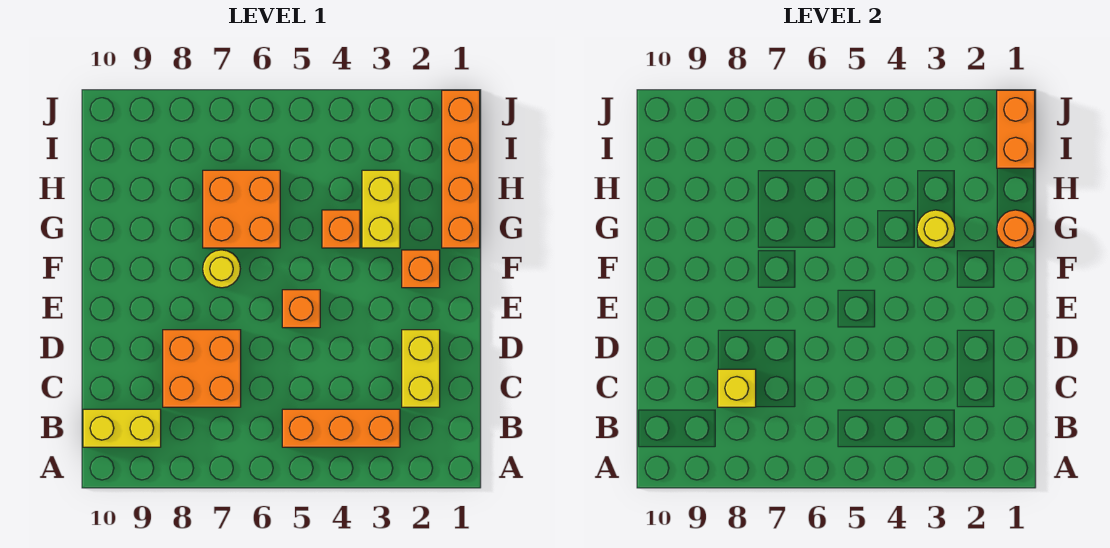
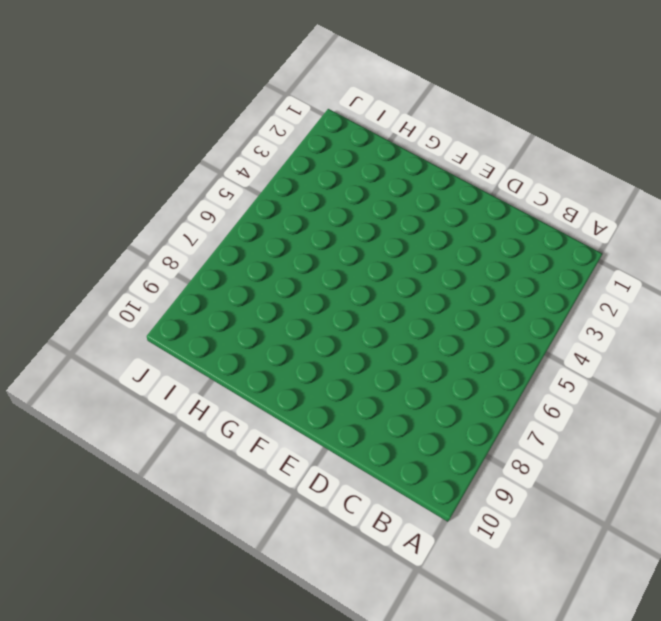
none -> orange 1x3 brick [282,409,400,447]
none -> yellow 1x2 brick [83,409,161,447]
none -> yellow 1x2 brick [402,330,440,407]

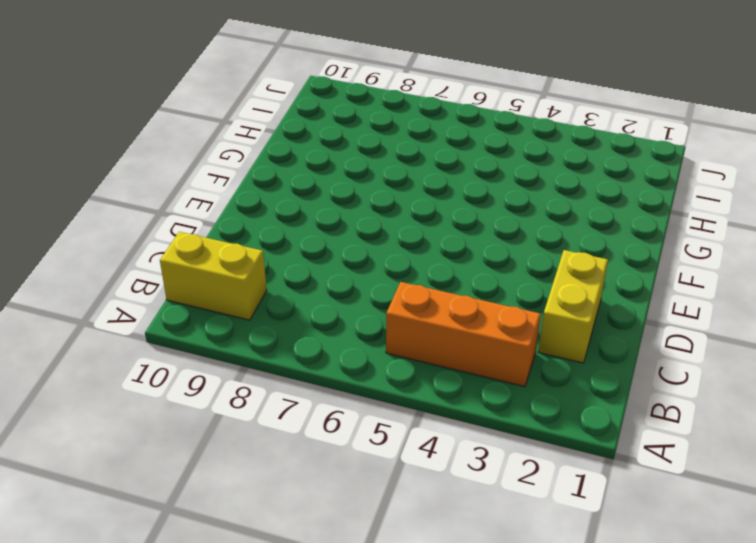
none -> orange 2x2 brick [163,330,241,407]
none -> orange 1x1 brick [282,290,320,328]
none -> orange 1x1 brick [402,250,440,288]

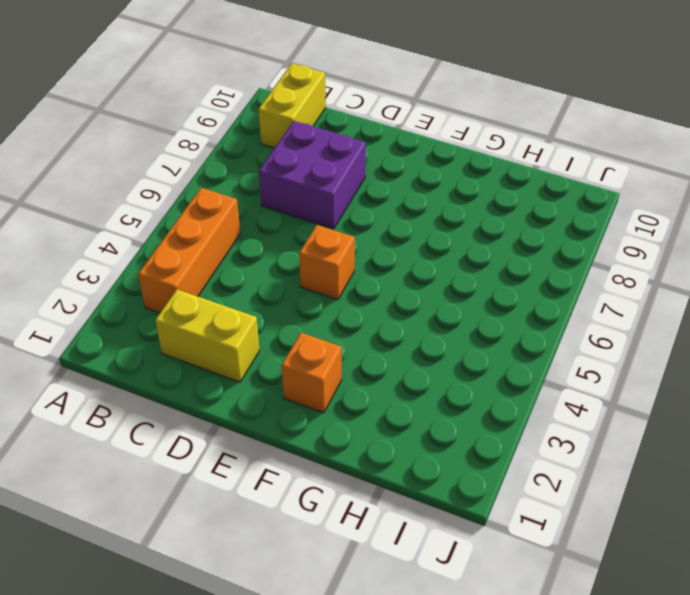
purple 2x2 brick [259,121,366,229] -> orange 2x2 brick [163,330,241,407]
none -> yellow 1x1 round brick [203,250,240,288]
none -> orange 1x4 brick [442,90,480,248]
none -> yellow 1x2 brick [362,170,400,248]

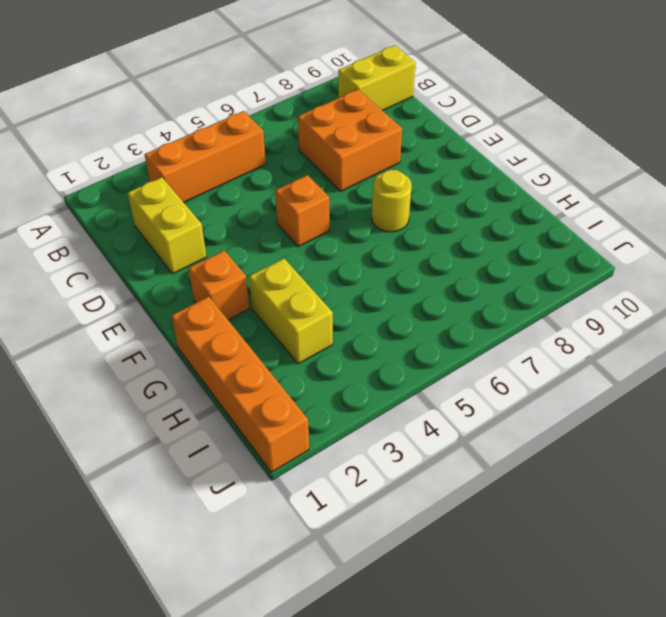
none -> orange 1x1 brick [322,210,360,248]
none -> orange 2x2 brick [203,170,280,248]
none -> yellow 1x1 brick [718,369,756,407]

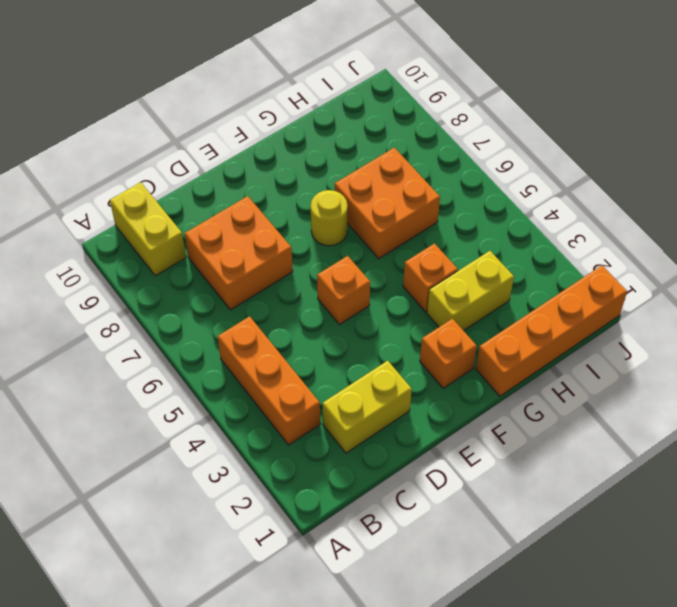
none -> yellow 1x1 brick [718,369,756,407]
none -> orange 1x1 round brick [997,210,1035,248]
none -> yellow 1x1 round brick [917,210,955,248]

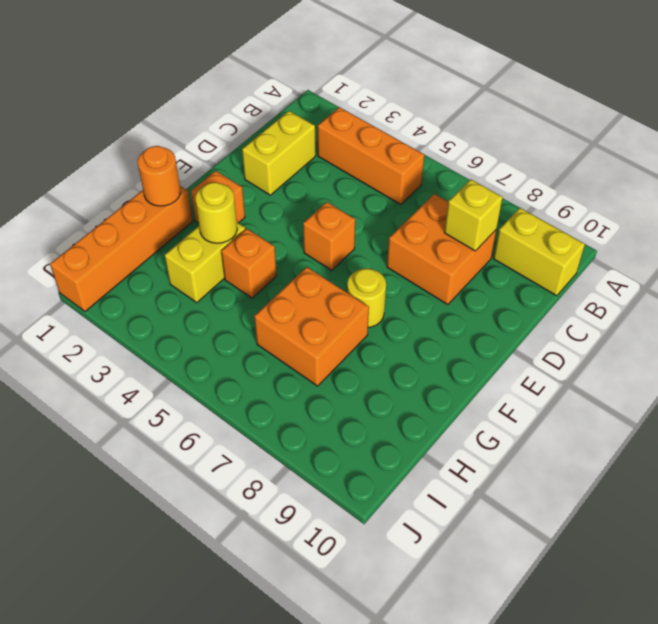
none -> orange 1x2 brick [997,90,1035,168]

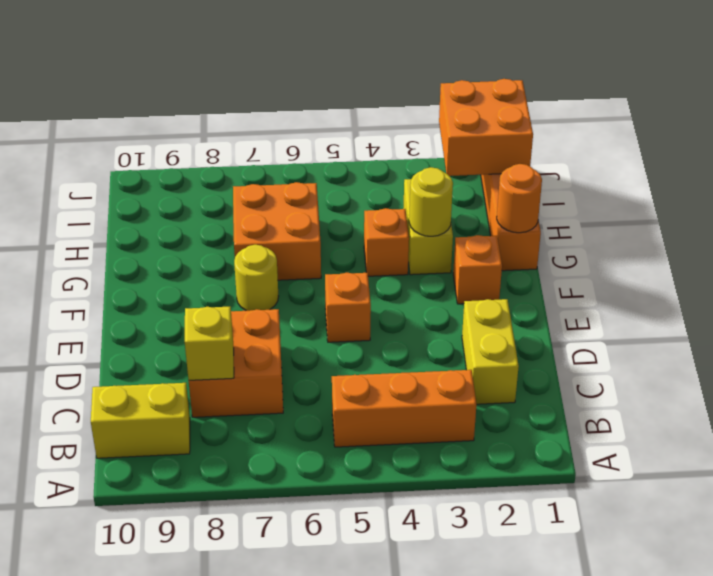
orange 2x2 brick [439,79,533,176] -> orange 1x2 brick [997,90,1035,168]

